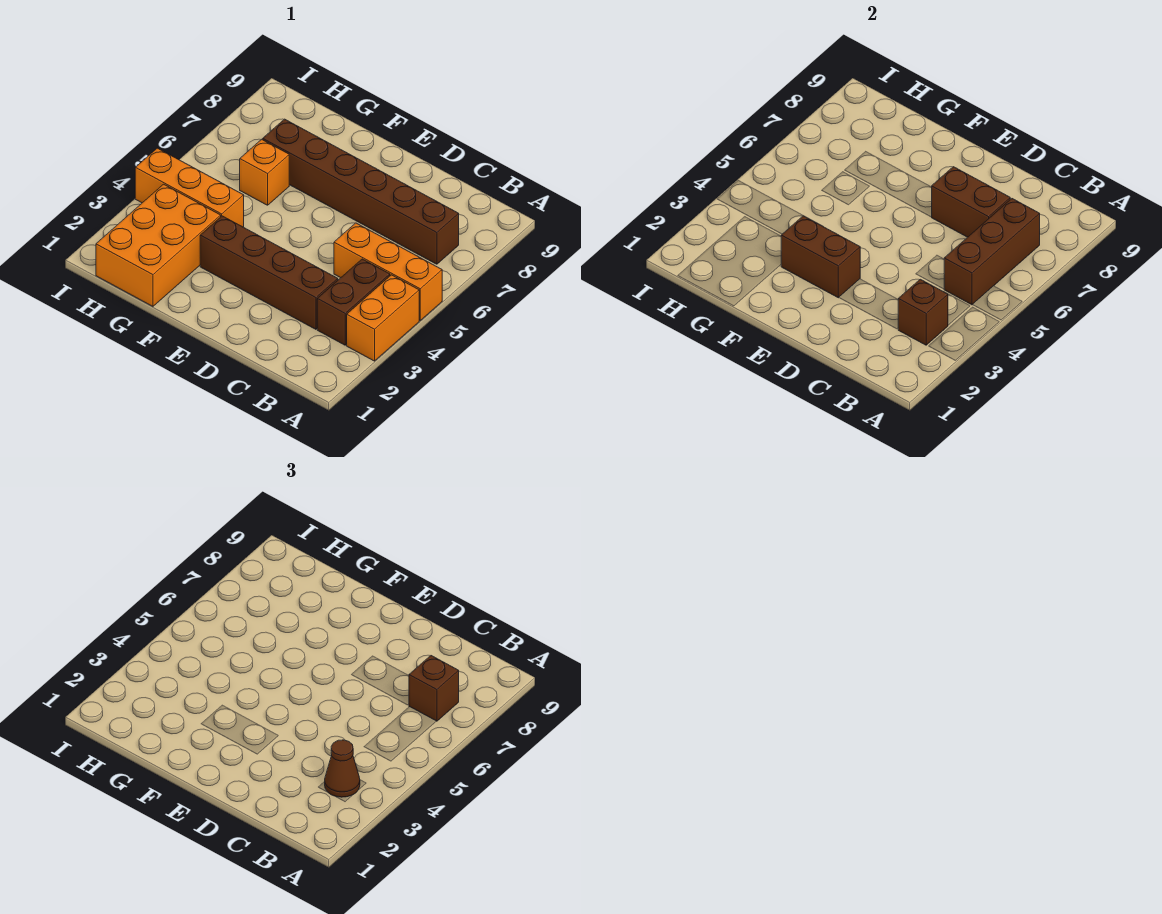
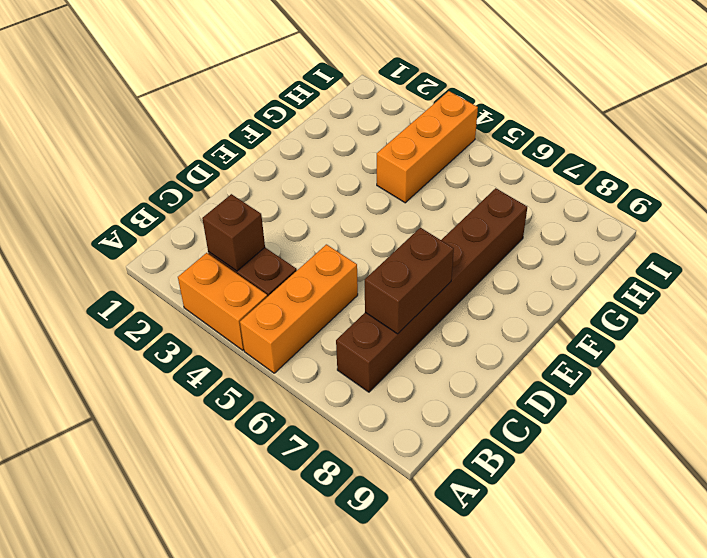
none -> brown 1x4 brick [200,216,338,329]
none -> orange 2x3 brick [96,184,221,306]
none -> orange 1x1 brick [240,139,289,205]

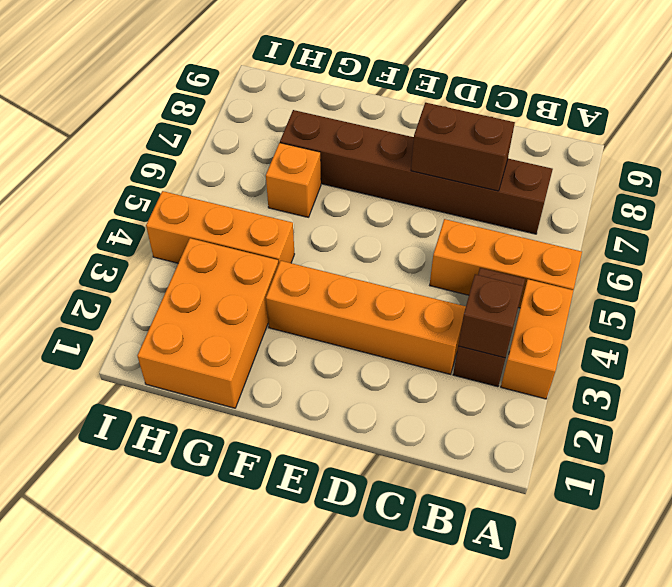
orange 1x4 brick [266,261,466,374] -> brown 1x4 brick [200,216,338,329]
none -> brown 1x3 brick [944,199,1040,305]
none -> brown 1x2 brick [781,216,860,298]
none -> brown 1x1 cone [325,740,360,797]

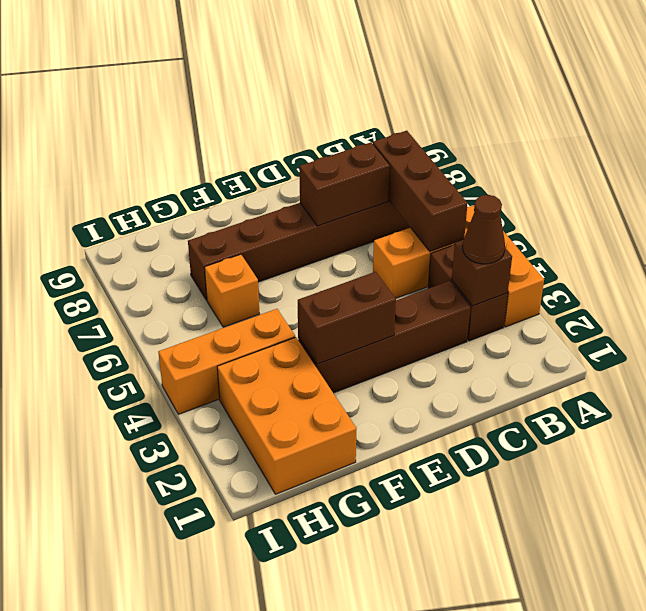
none -> brown 1x1 brick [409,656,459,721]

